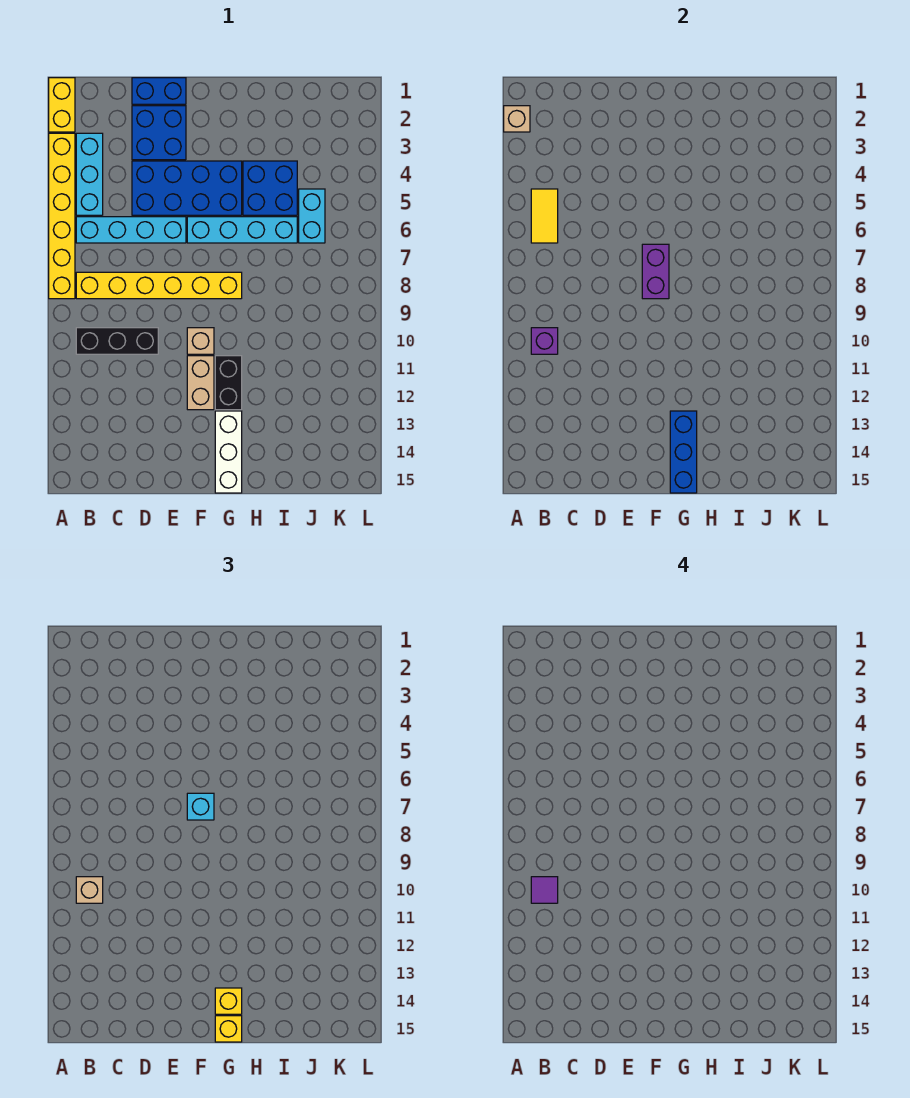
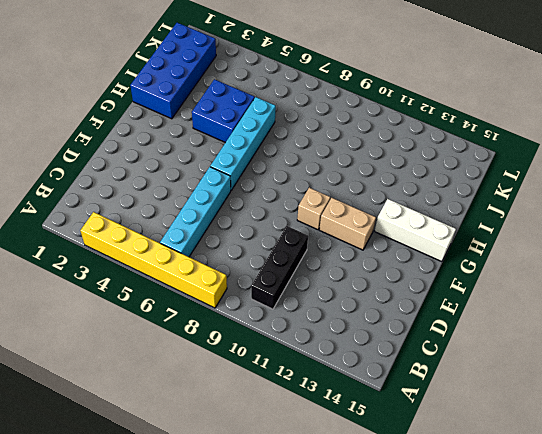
blue 2x4 brick [130,23,216,119] -> blue 2x4 brick moved to [132,161,242,215]
none -> yellow 1x2 brick [49,78,75,132]
none -> cyan 1x3 brick [76,133,103,215]
none -> yellow 1x6 brick [76,272,242,299]

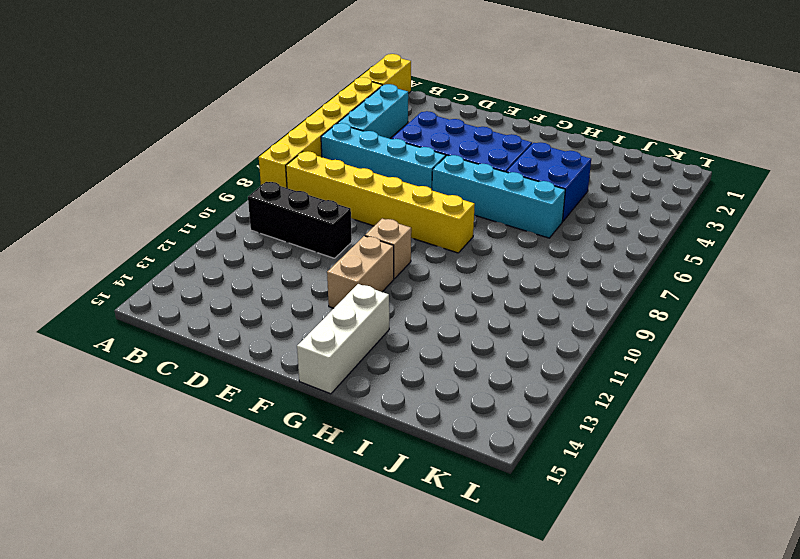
none -> blue 1x2 brick [132,78,186,104]
none -> blue 2x2 brick [132,106,186,160]
none -> black 1x2 brick [215,356,242,410]

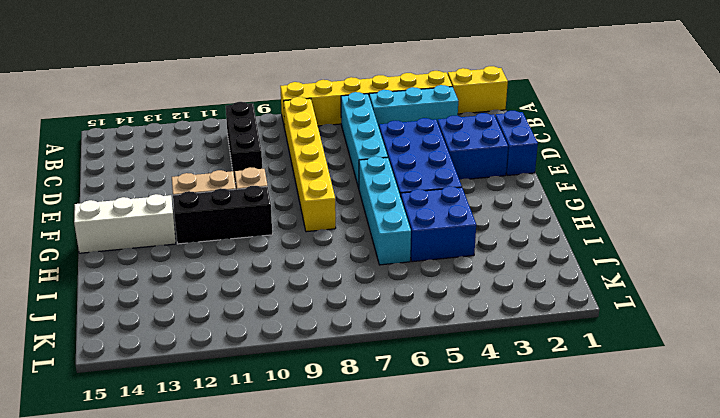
black 1x3 brick [173,186,272,244] -> black 1x2 brick [215,356,242,410]
none -> cyan 1x2 brick [299,189,325,243]
none -> tan 1x1 brick [504,106,530,132]
none -> yellow 1x2 tile [531,189,558,243]

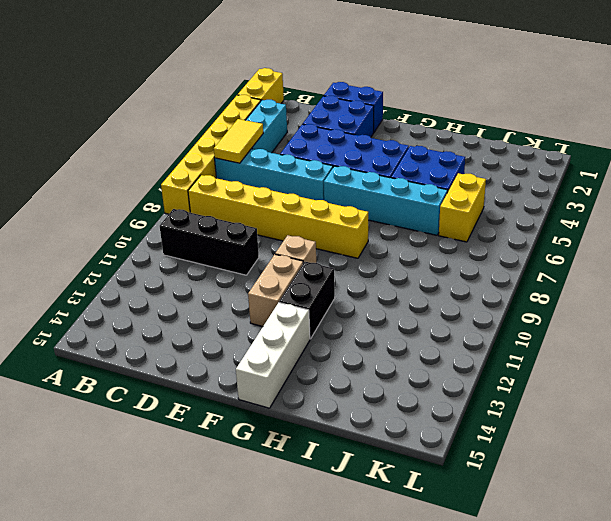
yellow 1x2 brick [439,173,486,242] -> cyan 1x2 brick [299,189,325,243]
none -> tan 1x1 brick [504,106,530,132]
none -> purple 1x1 brick [531,328,558,354]
none -> purple 1x2 brick [642,244,669,299]

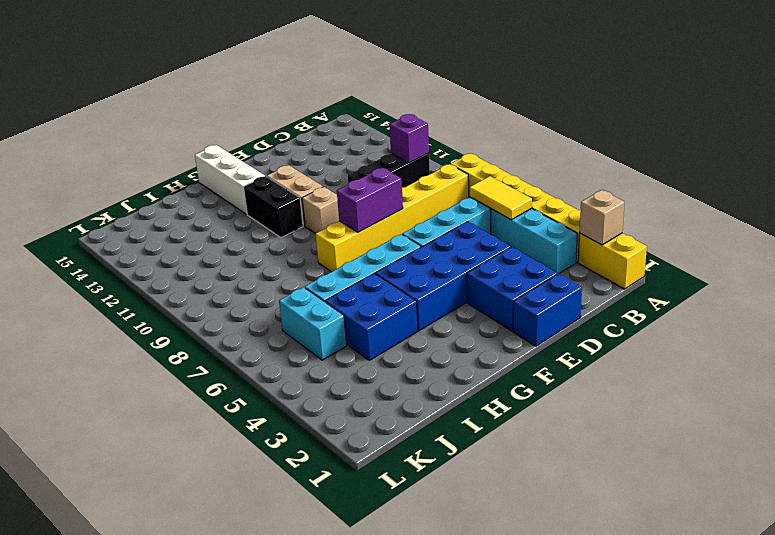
purple 1x2 brick [337,168,403,232] -> purple 1x2 brick turned to [642,244,669,299]
none -> blue 1x3 brick [670,411,697,493]
none -> tan 1x1 brick [76,877,103,903]
none -> cyan 1x1 brick [187,793,214,820]

